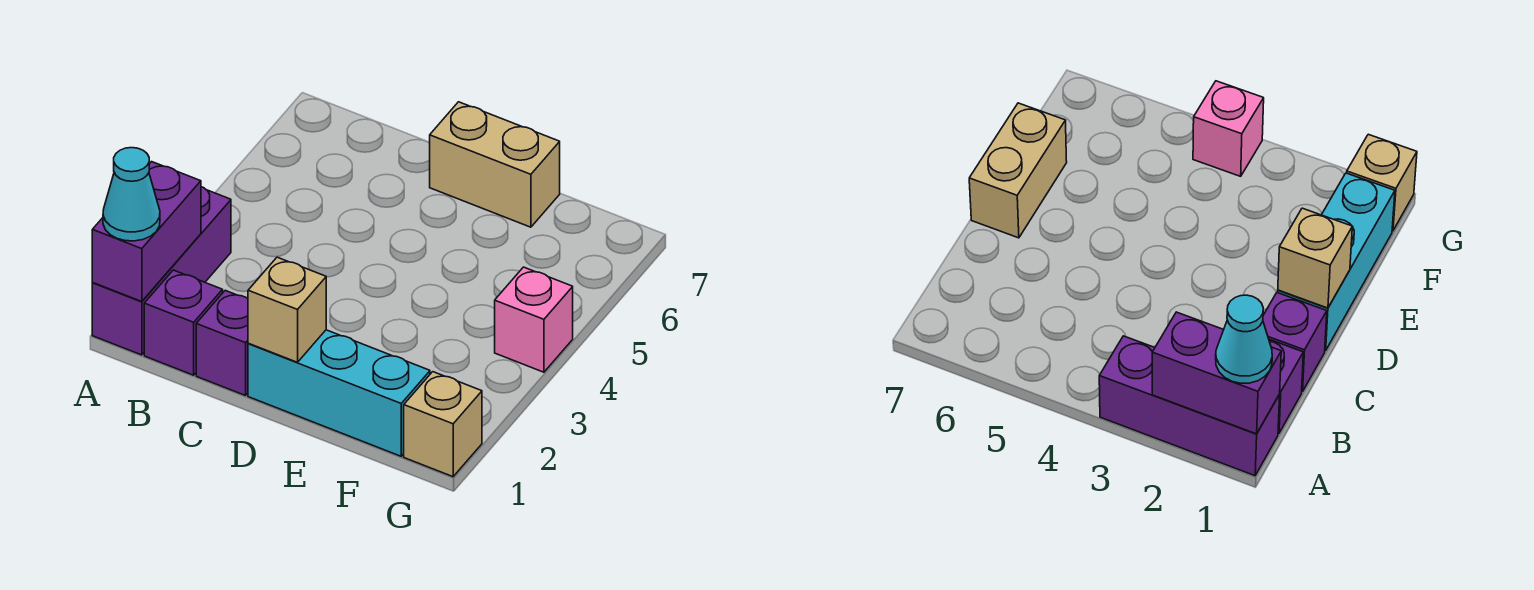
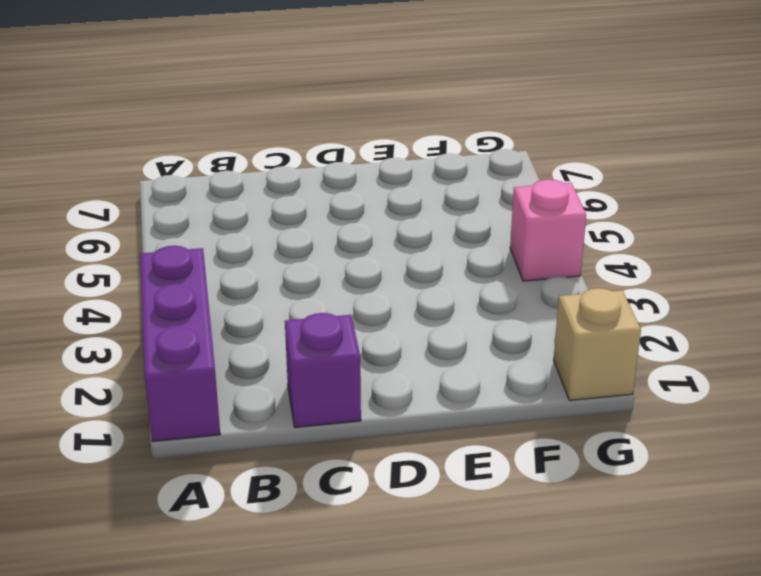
none -> purple 1x1 brick [144,270,223,375]
none -> cyan 1x3 brick [248,330,430,456]

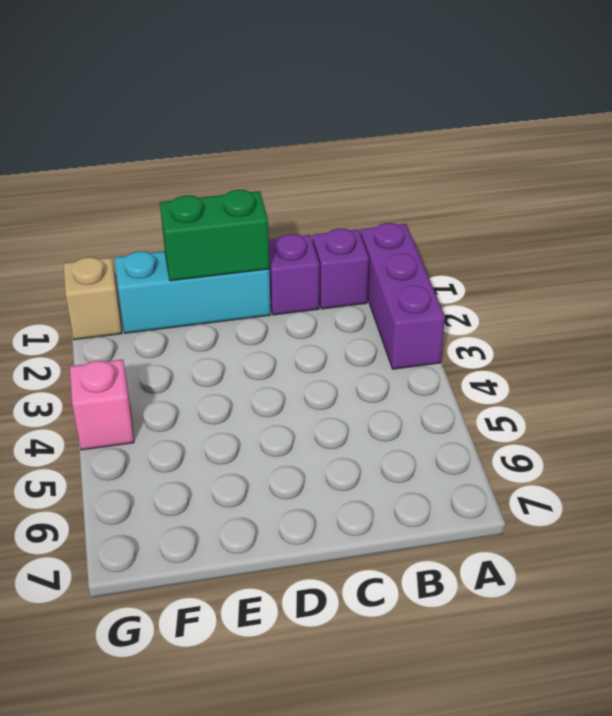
green 1x2 brick [160,190,269,281] -> tan 1x1 brick [248,257,326,362]
none -> tan 1x2 brick [430,102,560,227]
none -> purple 1x2 brick [92,162,201,302]

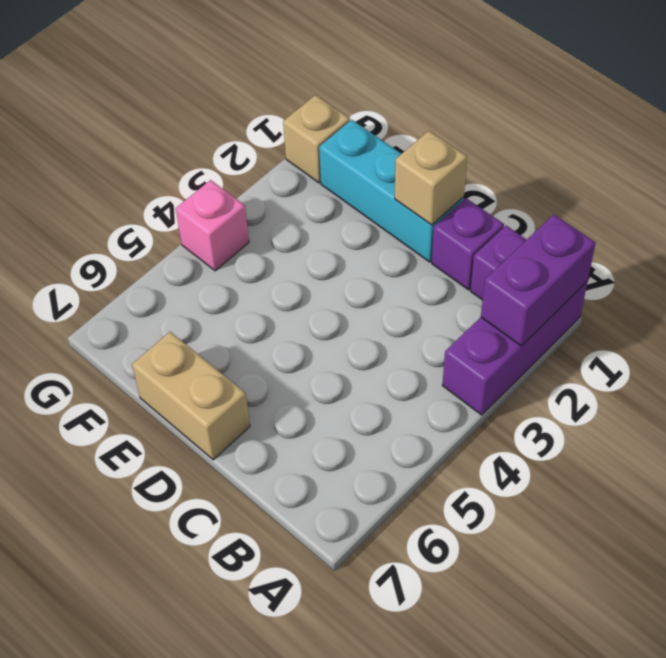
none -> cyan 1x1 cone [103,148,160,241]

